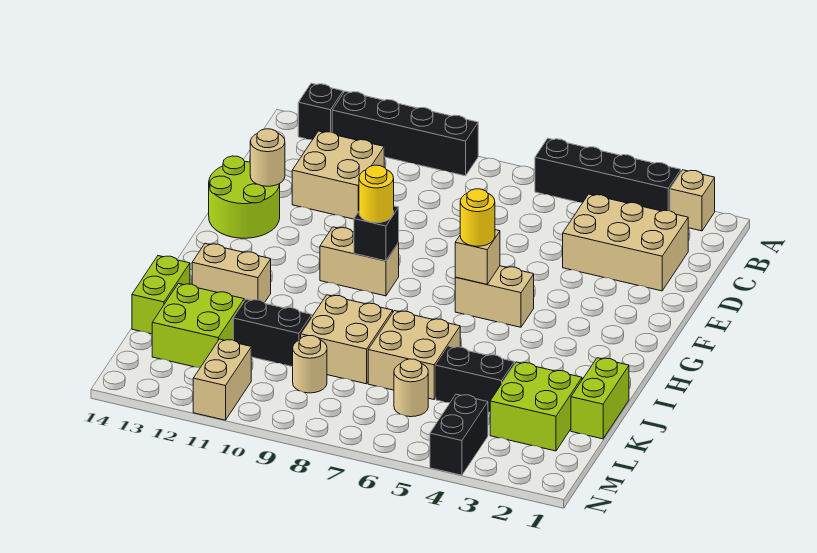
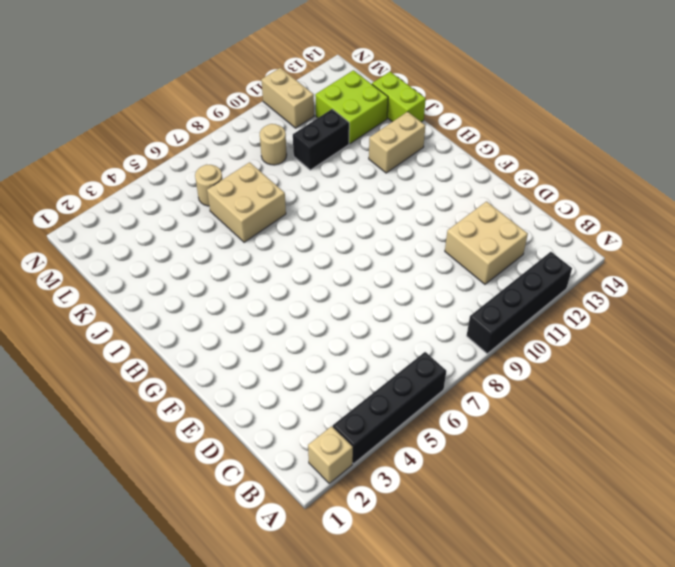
none -> black 1x1 brick [298,83,343,140]
none -> tan 2x3 brick [563,194,688,291]
none -> lime 2x2 round brick [209,156,280,238]

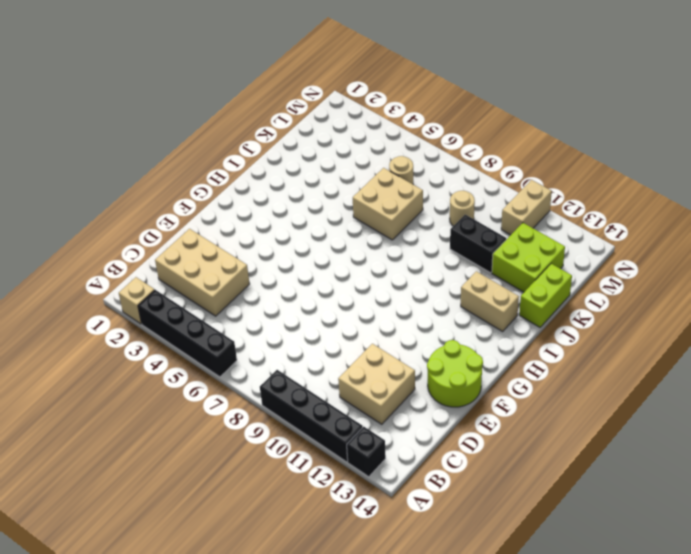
none -> tan 1x2 brick [455,266,534,327]
none -> tan 1x2 brick [320,227,399,296]
none -> lime 1x2 brick [571,358,629,439]

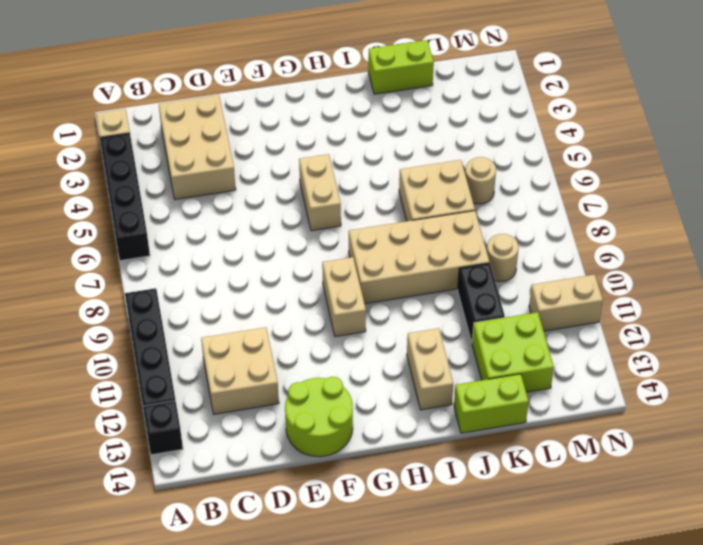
tan 2x4 brick [349,211,490,304] -> tan 2x2 brick [301,295,393,384]
none -> lime 2x2 brick [490,362,582,451]
none -> black 1x2 brick [436,346,514,413]
none -> black 1x2 brick [430,394,488,475]

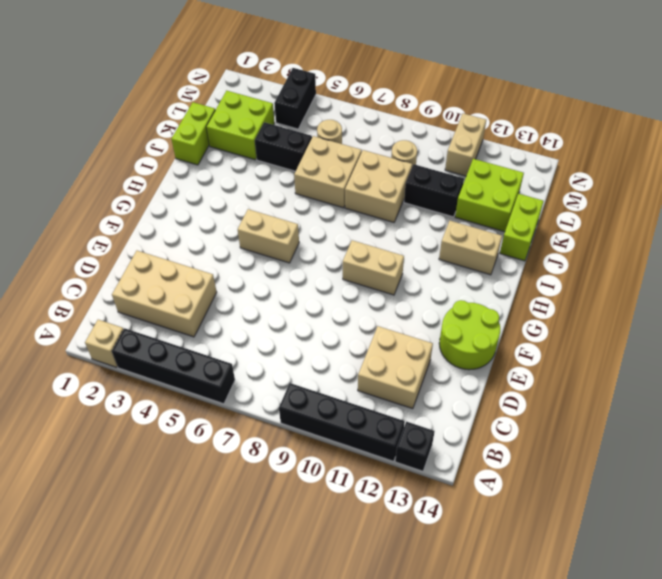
none -> tan 1x1 round brick [250,129,285,186]
none -> tan 1x1 brick [455,230,500,284]
none -> black 1x1 brick [354,206,399,261]

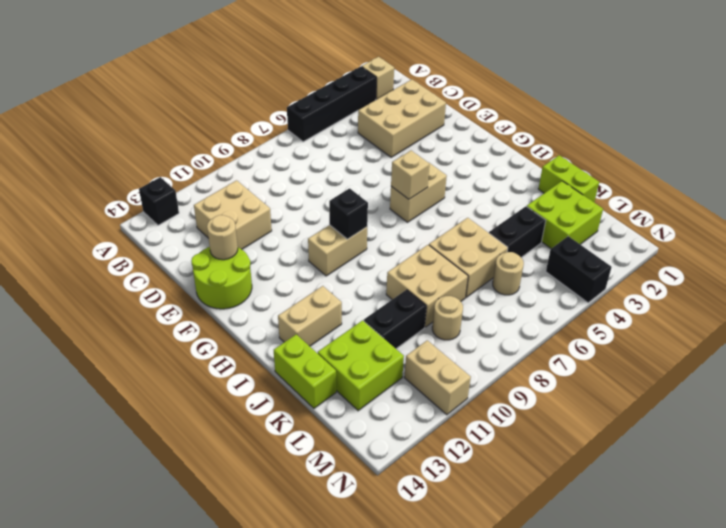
none -> black 1x4 brick [332,91,478,176]
none -> yellow 1x1 round brick [460,189,495,246]
none -> yellow 1x1 round brick [359,165,394,223]

